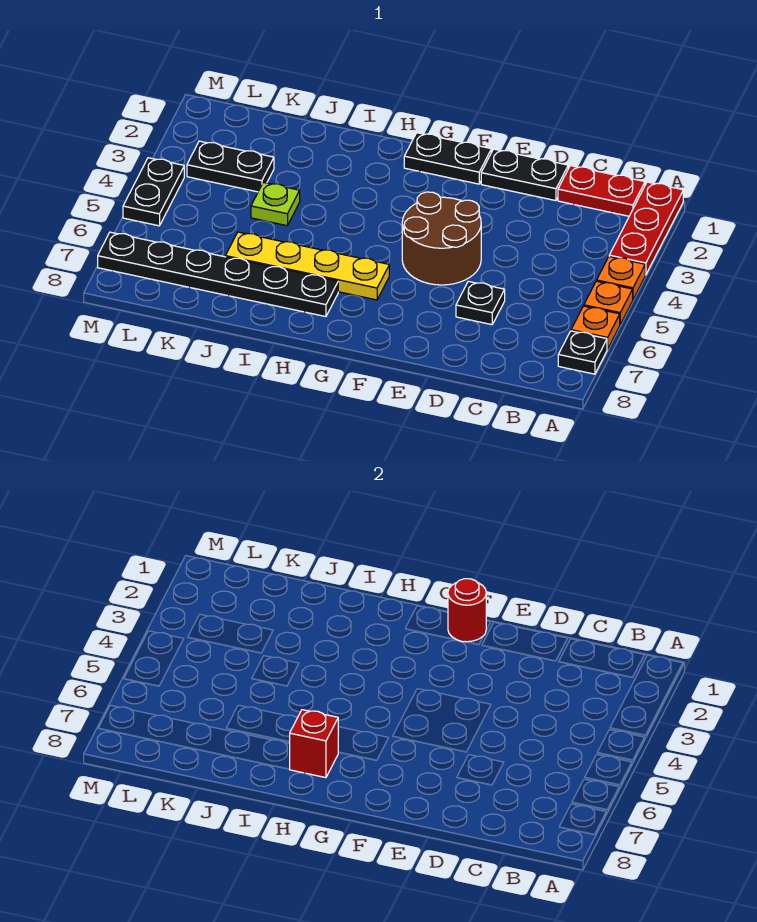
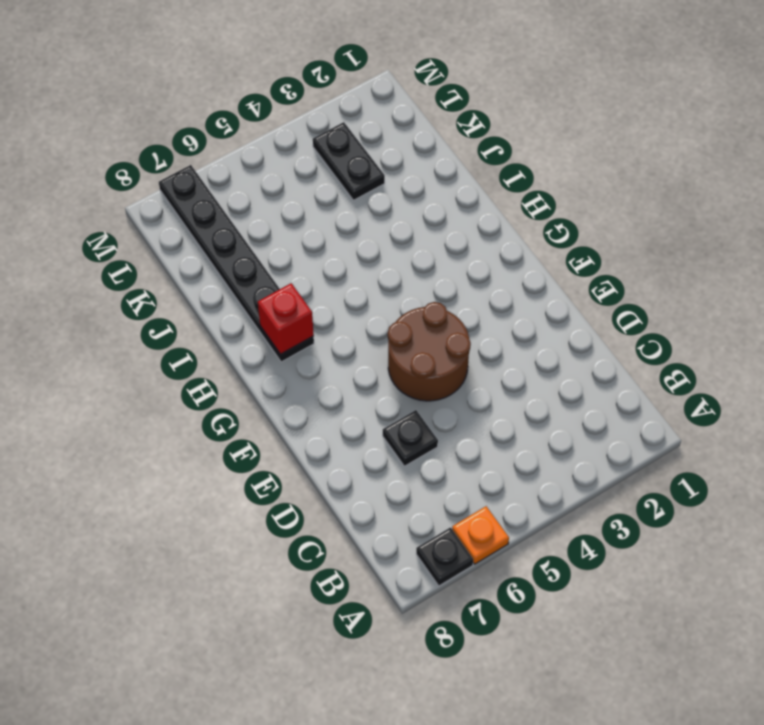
none -> red 1x3 plate [609,182,683,275]
none -> orange 1x1 plate [597,257,645,299]
none -> orange 1x1 plate [584,281,633,324]

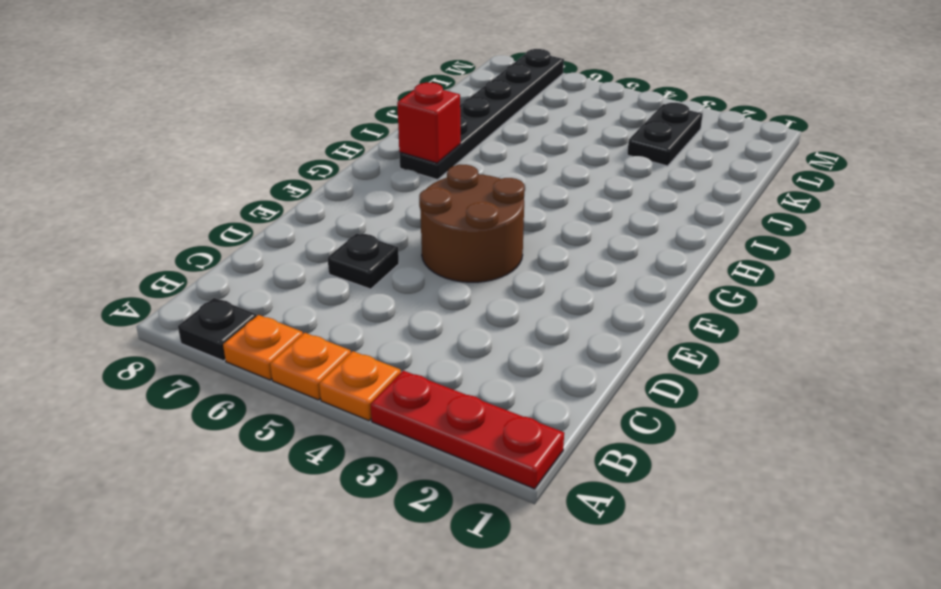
none -> red 1x2 plate [558,166,645,216]
none -> black 1x2 plate [481,149,568,201]
none -> black 1x2 plate [404,133,491,184]

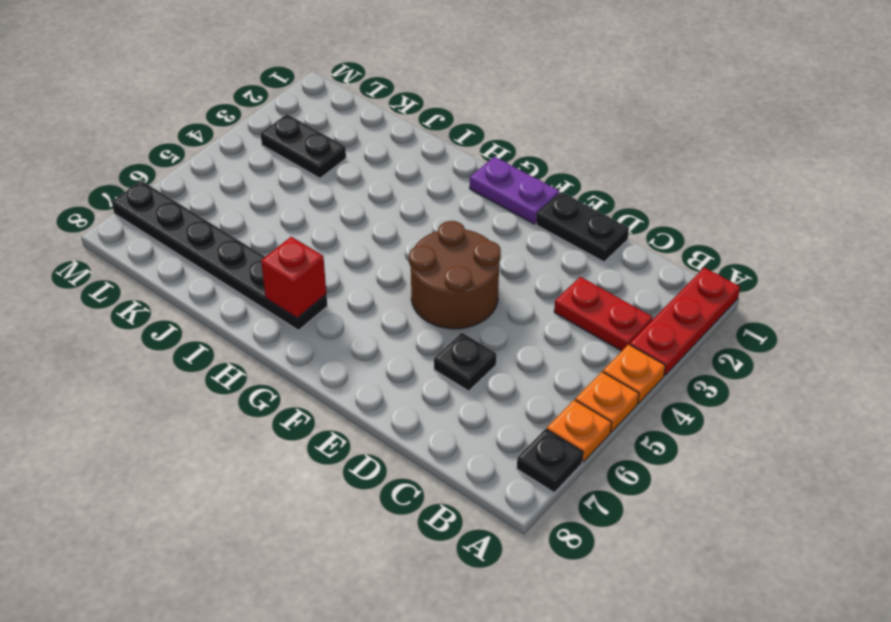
red 1x2 plate [554,277,653,351] -> red 1x2 plate moved to [558,166,645,216]
purple 1x2 plate [470,157,559,224] -> black 1x2 plate [404,133,491,184]
none -> yellow 1x4 plate [226,232,389,300]
none -> lime 1x1 plate [251,182,300,226]
none -> black 1x2 plate [123,158,184,226]

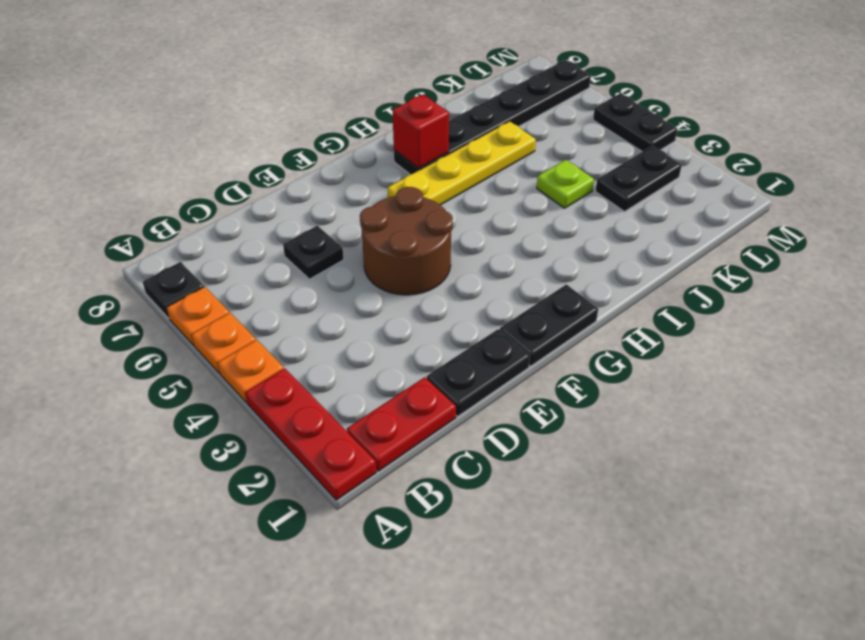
none -> red 1x1 round brick [448,579,487,642]

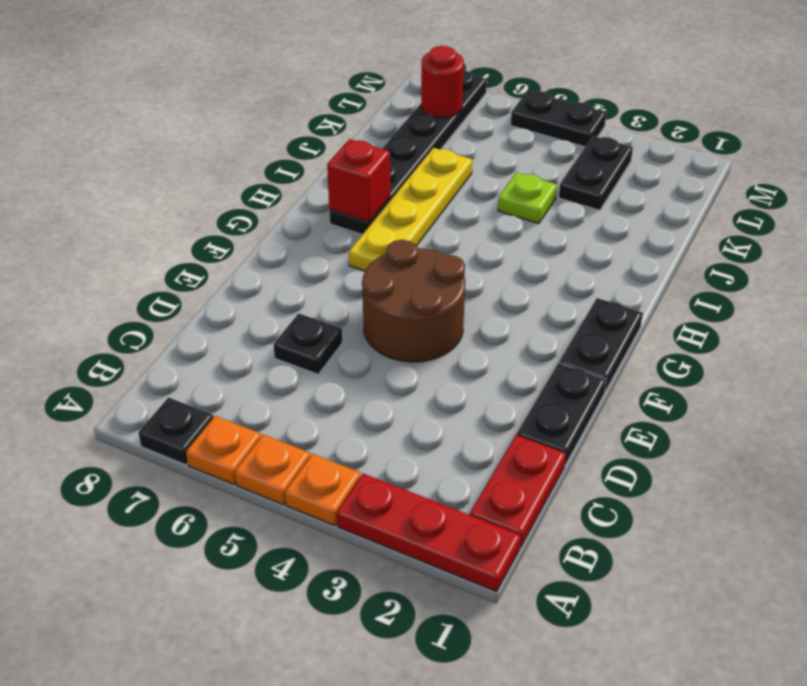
red 1x1 round brick [421,46,464,118] -> red 1x1 round brick moved to [448,579,487,642]

